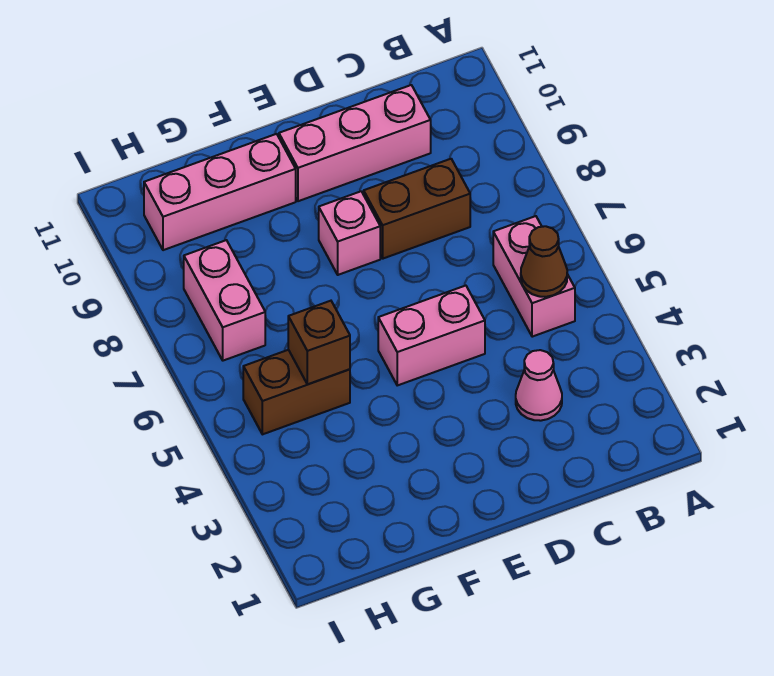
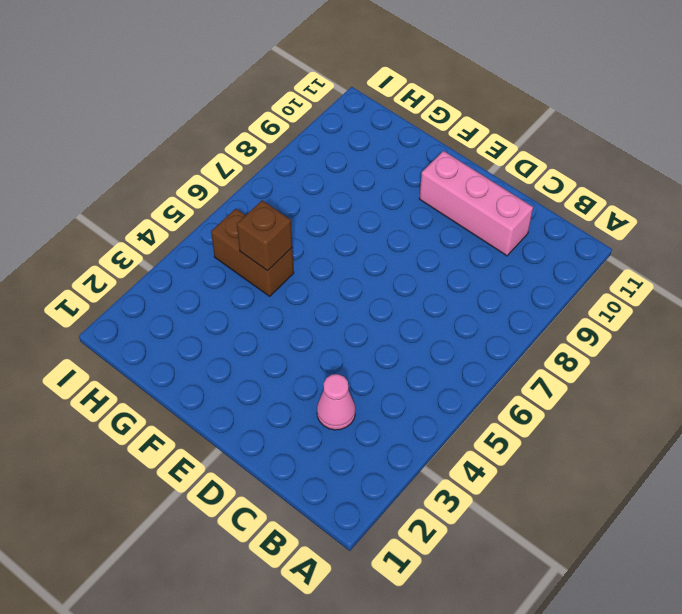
none -> pink 1x2 brick [493,216,575,337]
none -> brown 1x2 brick [364,159,470,259]

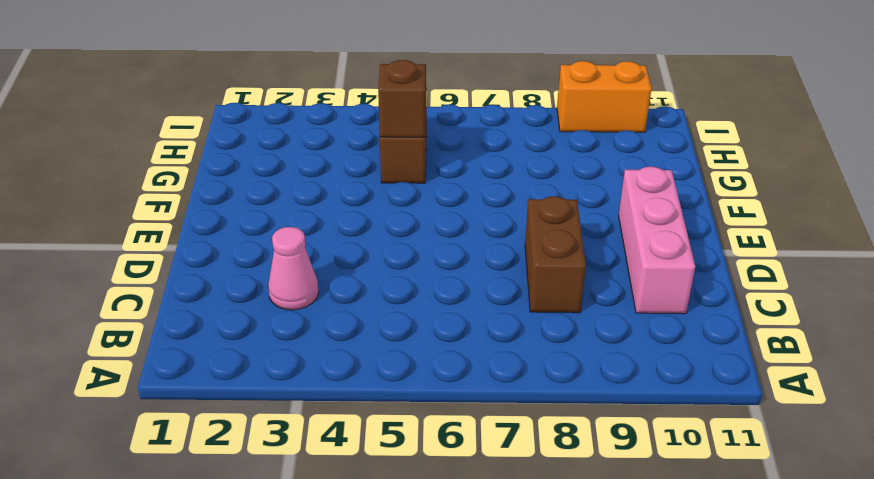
orange 1x2 brick [557,61,652,132] -> none
none -> pink 1x2 brick [493,216,575,337]
none -> pink 1x2 brick [378,286,485,385]

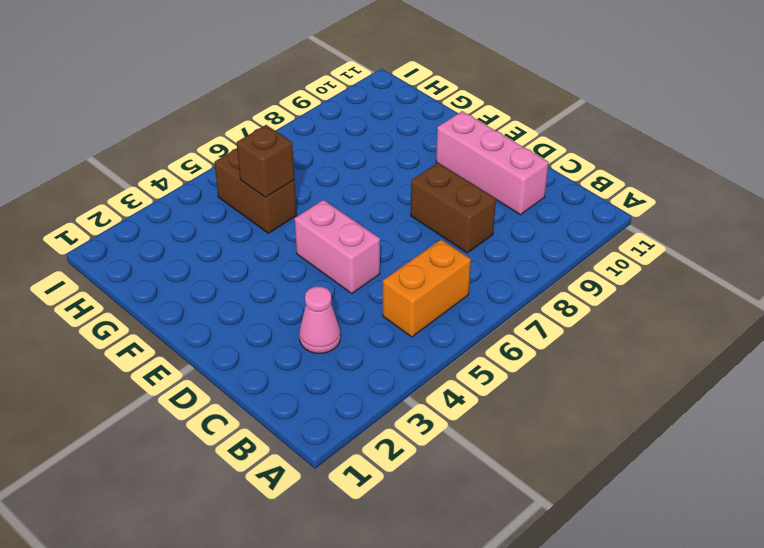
orange 1x2 brick [383,239,471,337] -> pink 1x2 brick [493,216,575,337]
none -> pink 1x1 brick [319,191,380,275]
none -> pink 1x3 brick [144,134,296,250]

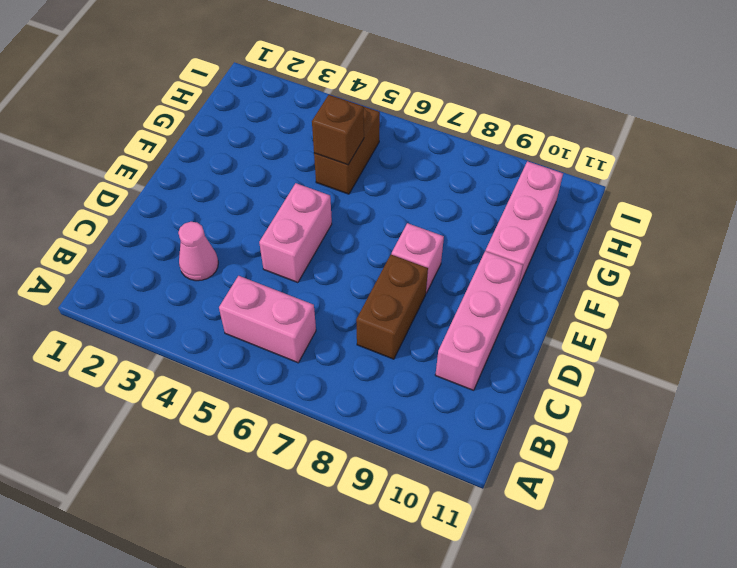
none -> pink 1x2 brick [184,240,265,361]
none -> brown 1x1 cone [521,226,567,297]

